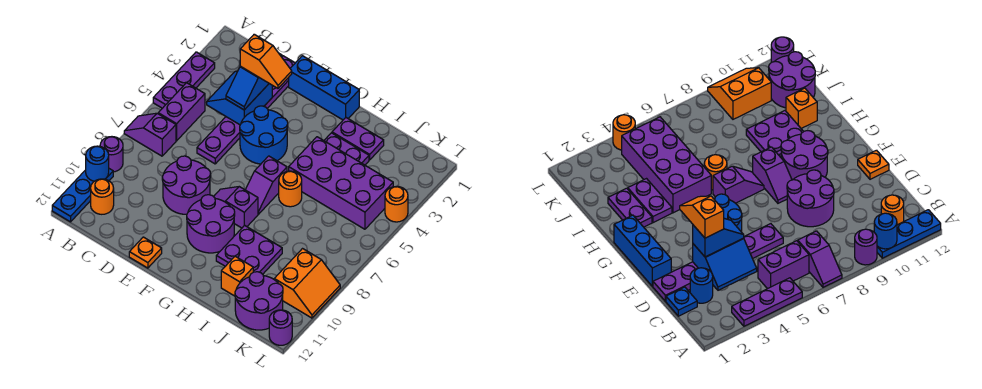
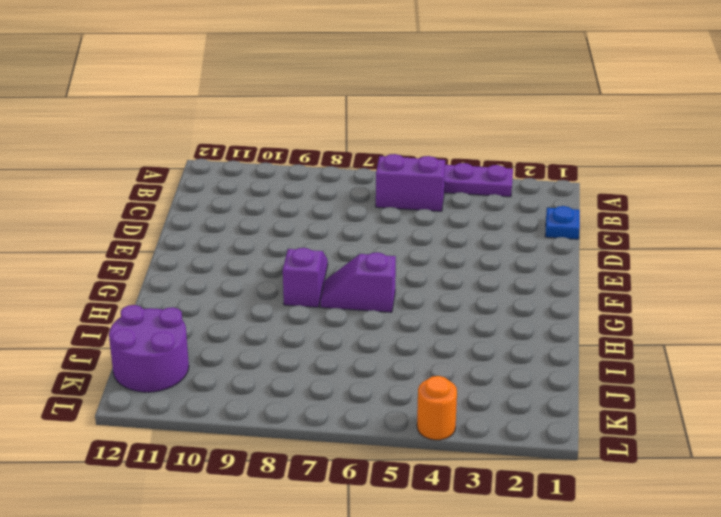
none -> purple 1x2 slope [124,113,176,156]
none -> purple 1x1 round brick [100,137,123,172]
none -> blue 1x3 plate [52,169,113,222]
none -> orange 1x1 round brick [91,179,114,214]

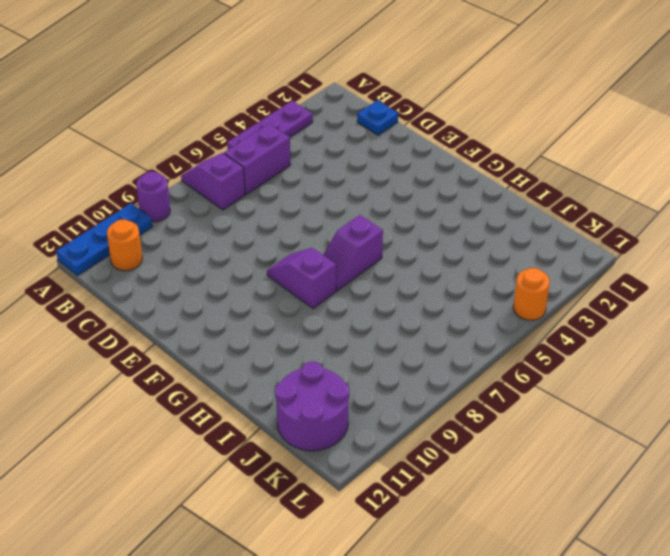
none -> blue 1x1 round brick [690,268,713,303]
none -> purple 1x6 plate [197,56,295,164]
none -> purple 2x2 round brick [162,156,211,214]
none -> blue 1x3 brick [289,56,359,120]

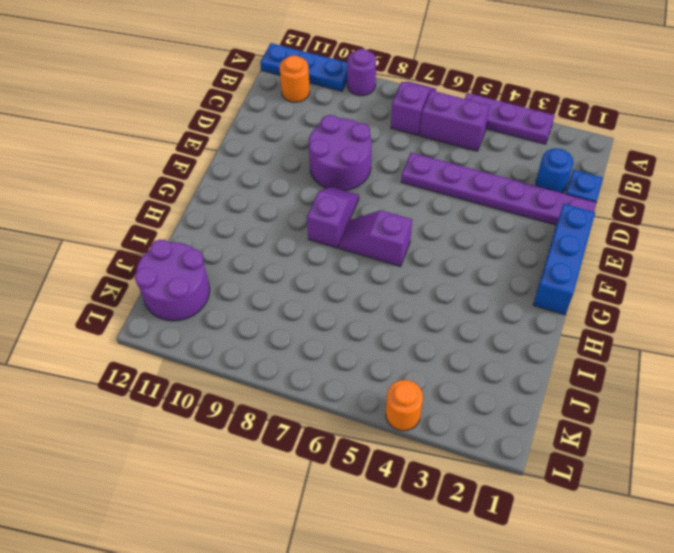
none -> blue 2x2 round brick [240,106,288,164]
none -> orange 1x1 plate [129,237,162,268]
none -> purple 2x2 round brick [187,195,235,253]
none -> purple 1x2 plate [332,118,384,160]

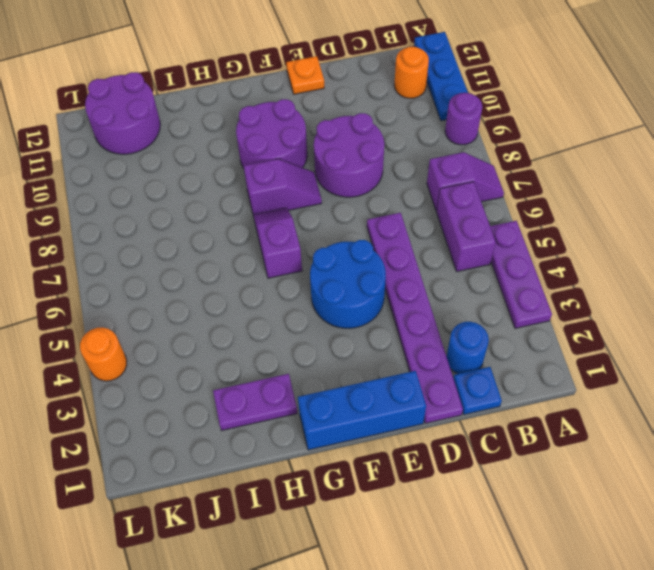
none -> purple 1x2 plate [324,133,369,165]
none -> purple 2x4 brick [289,137,393,229]
none -> orange 1x1 round brick [279,171,302,207]
none -> purple 2x2 plate [216,225,282,274]

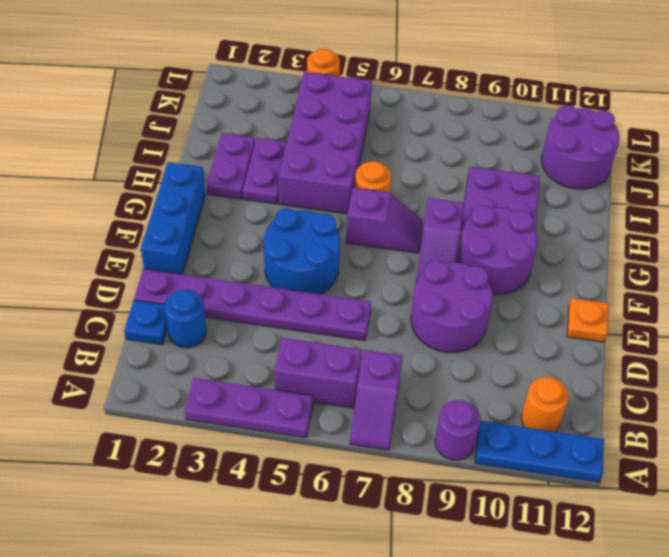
none -> orange 1x1 brick [221,256,253,296]
none -> orange 2x2 slope [274,249,340,318]
none -> purple 1x1 round brick [269,310,292,345]
none -> blue 1x1 round brick [86,146,109,181]

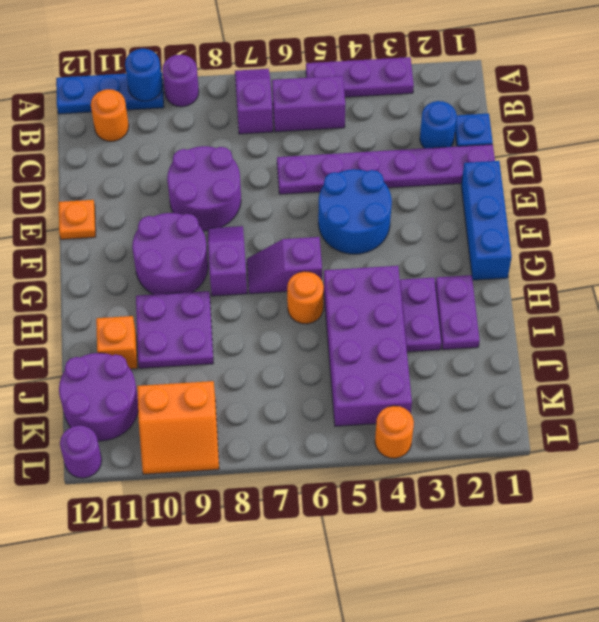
none -> blue 2x2 slope [207,71,272,125]
none -> blue 1x2 slope [226,66,269,110]
none -> orange 1x2 slope [240,34,292,88]

